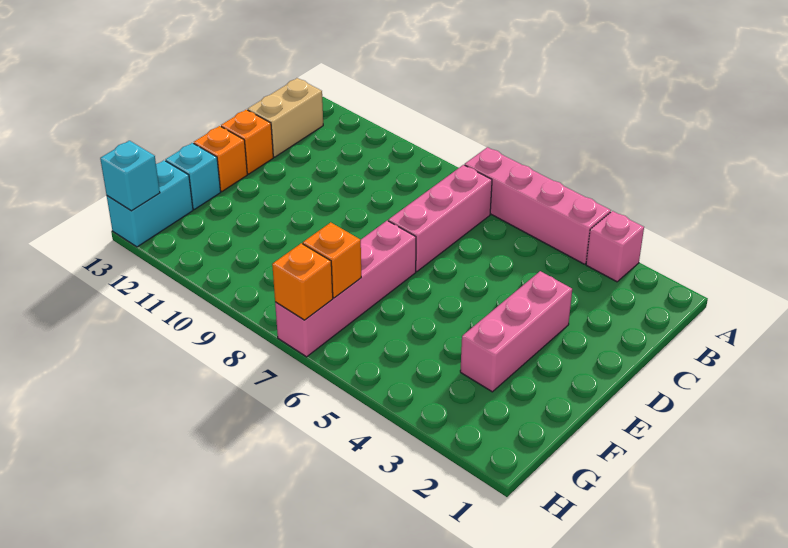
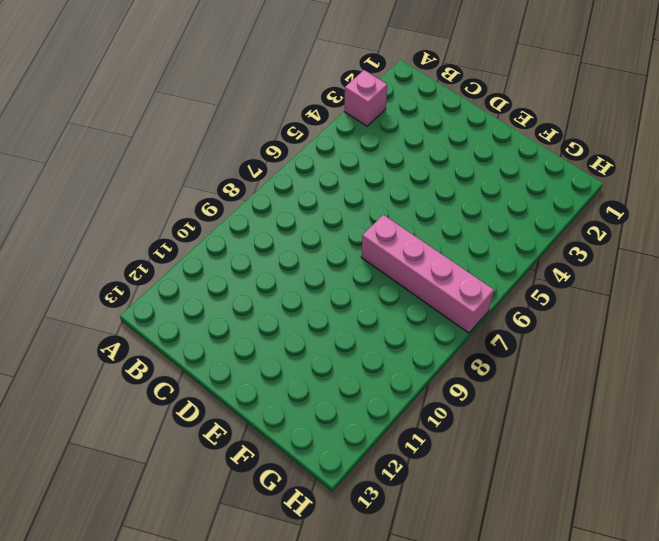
none -> pink 1x4 brick [465,147,611,264]
none -> pink 1x3 brick [388,165,492,272]
none -> tan 1x2 brick [248,78,323,157]

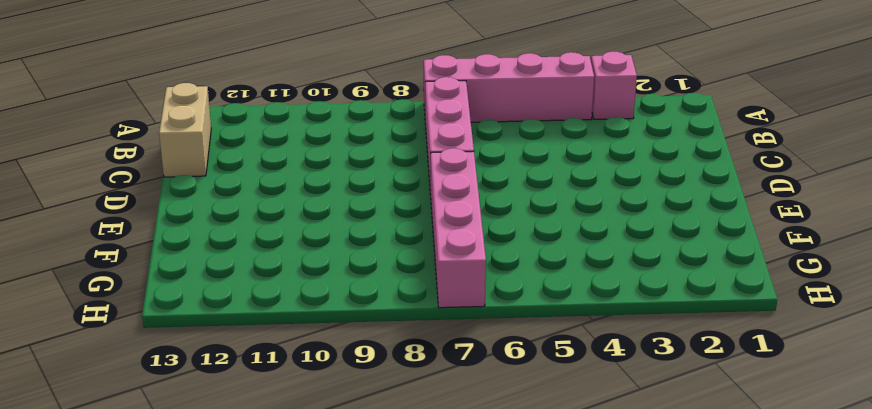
none -> pink 1x3 brick [460,271,572,392]
none -> orange 1x1 brick [221,110,273,174]
none -> orange 1x1 brick [194,126,247,191]

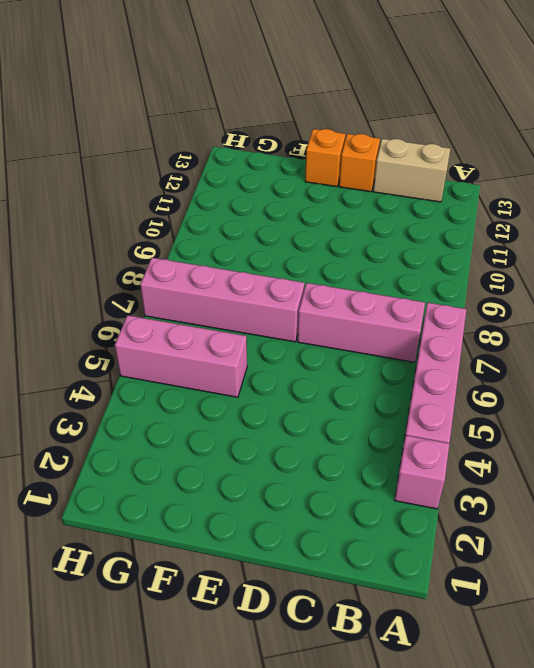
pink 1x3 brick [115,315,247,397] -> pink 1x3 brick moved to [460,271,572,392]
none -> cyan 1x1 brick [165,143,221,209]
none -> cyan 1x2 brick [107,160,193,247]
none -> orange 1x1 brick [303,222,361,298]

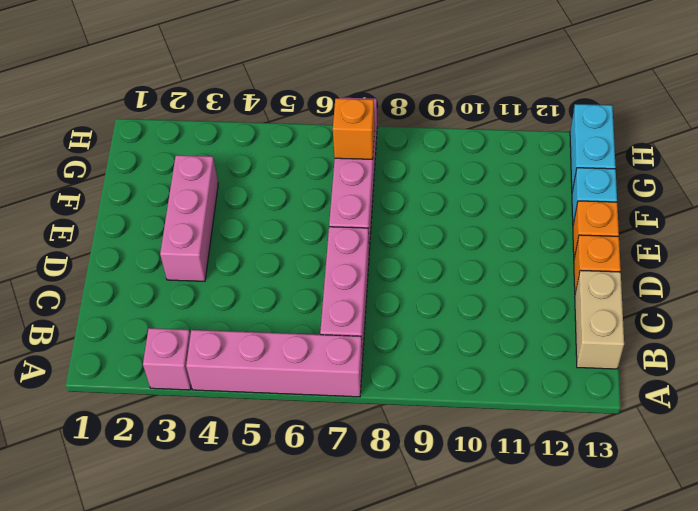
none -> orange 1x1 brick [272,243,333,320]
none -> cyan 1x1 brick [100,141,160,211]

